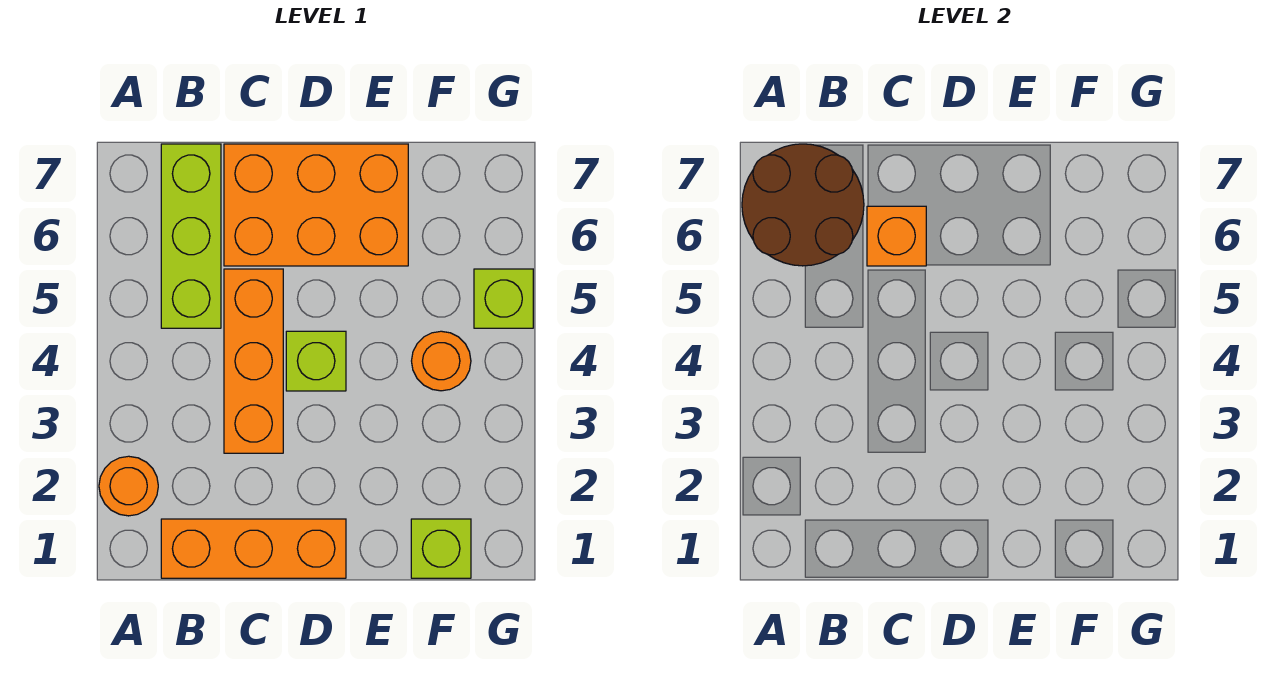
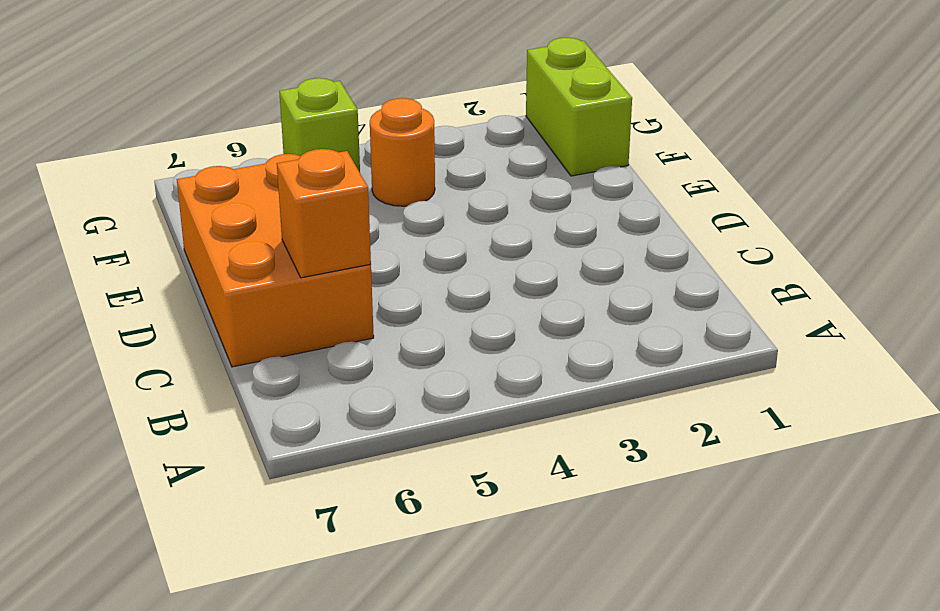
lime 1x2 brick [526,38,632,176] -> lime 1x1 brick [411,519,471,578]
none -> orange 1x1 round brick [99,456,158,516]
none -> orange 1x3 brick [161,519,346,578]

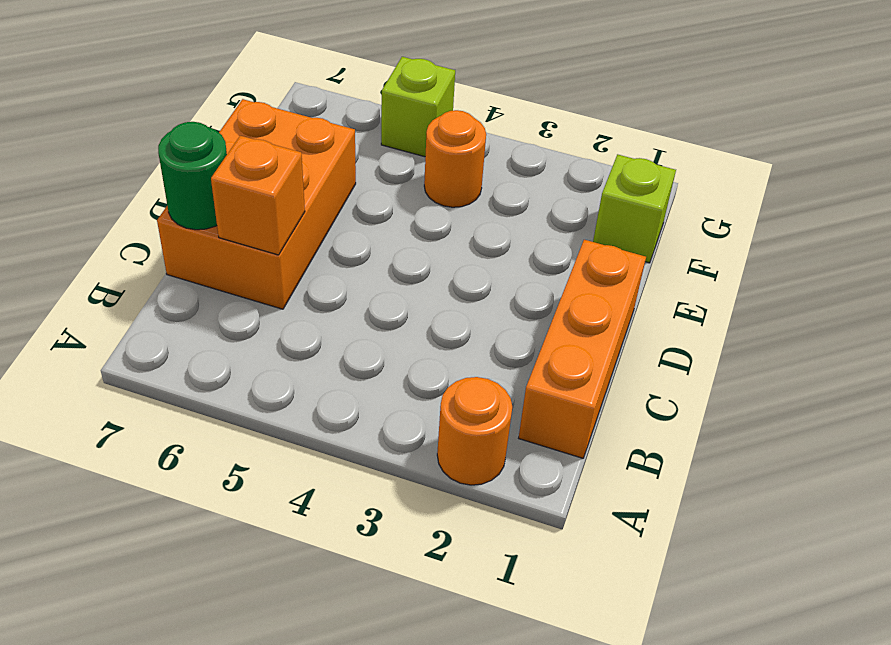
green 1x1 round brick [158,122,227,230] -> none
none -> lime 1x3 brick [161,144,221,328]
none -> orange 1x3 brick [224,269,283,453]

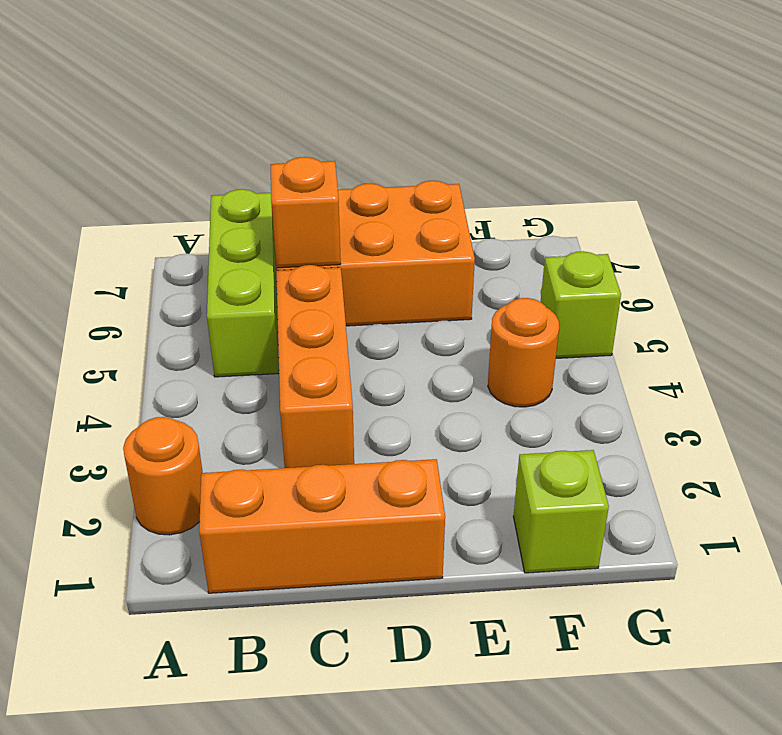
none -> lime 1x1 brick [286,331,346,391]
none -> brown 2x2 round brick [742,144,864,266]

